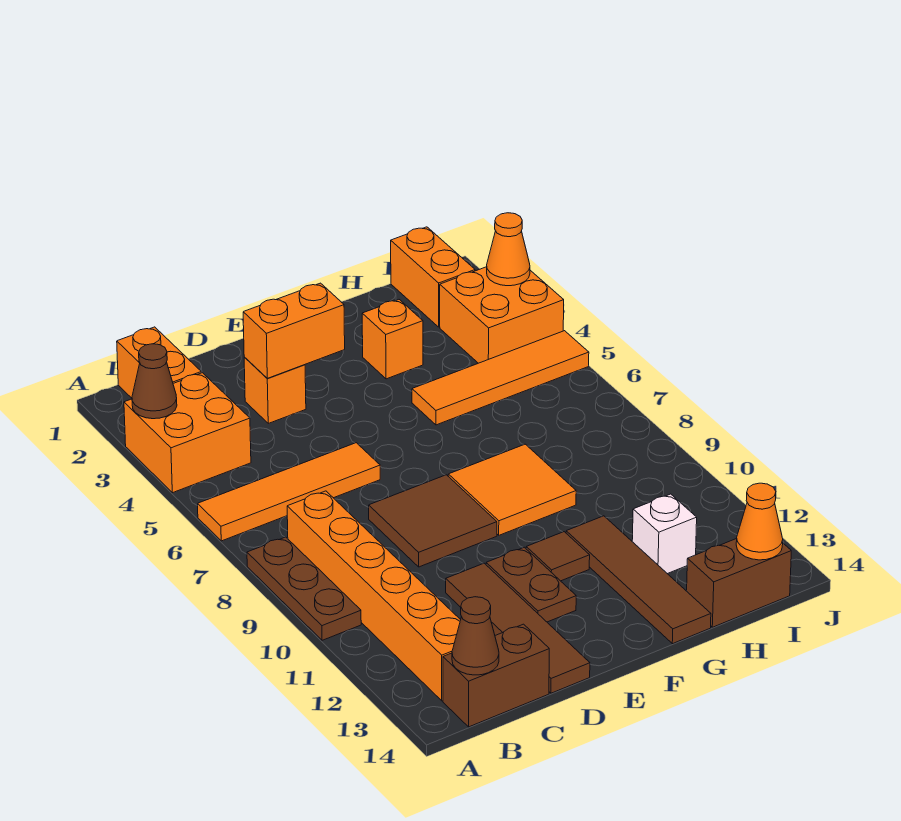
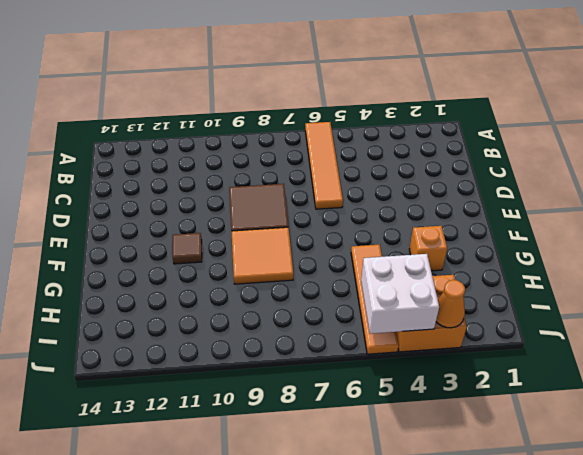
white 2x2 brick [361,254,439,334] -> none
none -> orange 2x2 brick [124,373,251,493]
none -> brown 1x3 plate [247,537,361,640]
none -> orange 1x2 brick [117,327,201,398]

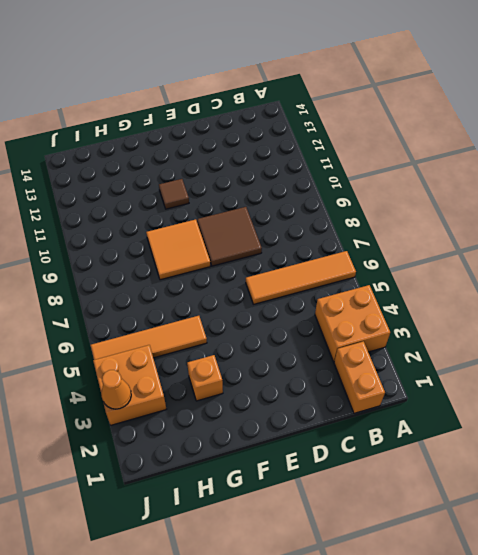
none -> brown 1x3 plate [247,537,361,640]
none -> orange 1x6 brick [287,491,461,701]
none -> brown 1x2 brick [443,624,549,727]

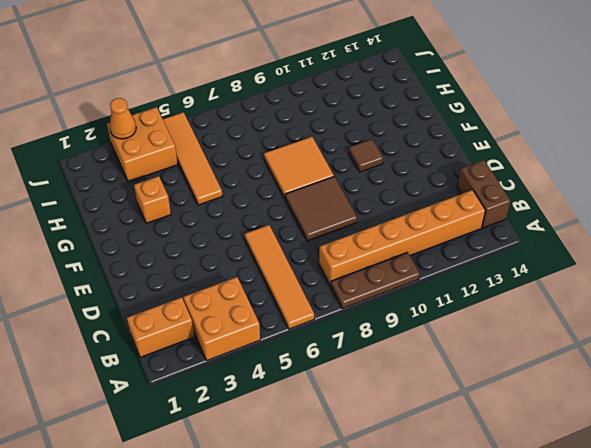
none -> orange 1x1 brick [244,357,306,423]
none -> brown 1x4 tile [446,563,590,693]
none -> brown 1x2 plate [486,547,576,622]

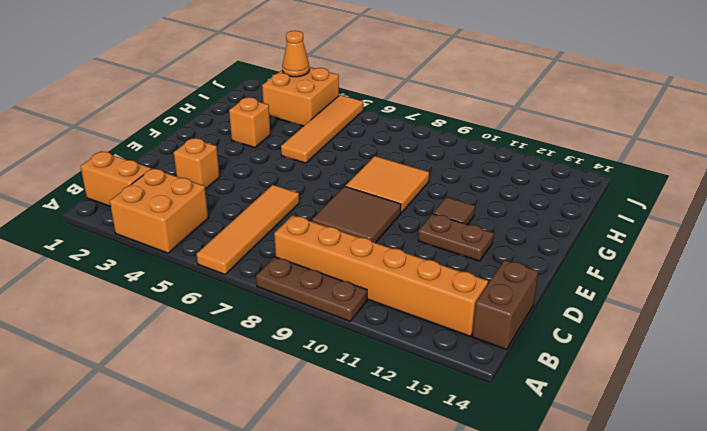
none -> brown 1x4 tile [446,563,590,693]
none -> brown 1x4 tile [566,516,711,644]
none -> white 1x1 brick [632,494,697,574]

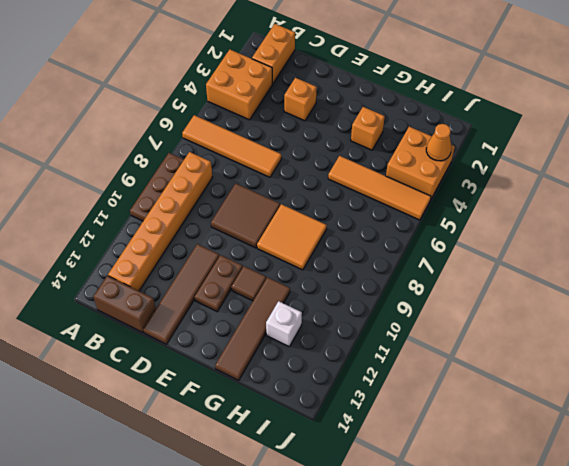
none -> brown 1x2 brick [687,539,791,627]
none -> orange 1x2 brick [391,227,475,327]
none -> brown 1x1 cone [132,344,177,419]

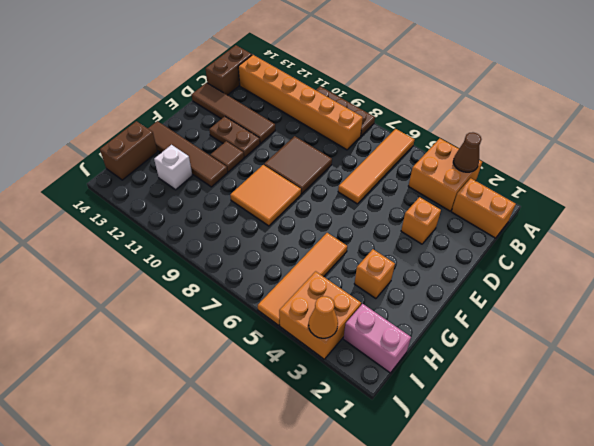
pink 1x2 brick [343,304,411,373] -> orange 1x2 brick [391,227,475,327]
none -> brown 1x1 cone [452,597,499,675]
none -> orange 1x2 brick [243,283,345,378]
none -> orange 1x1 cone [736,483,783,560]

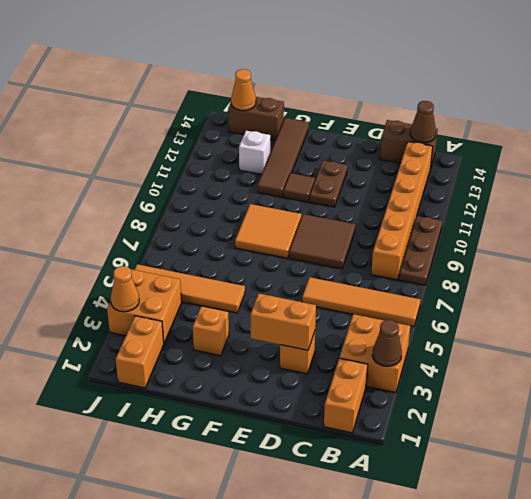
none -> brown 1x4 tile [446,563,590,693]

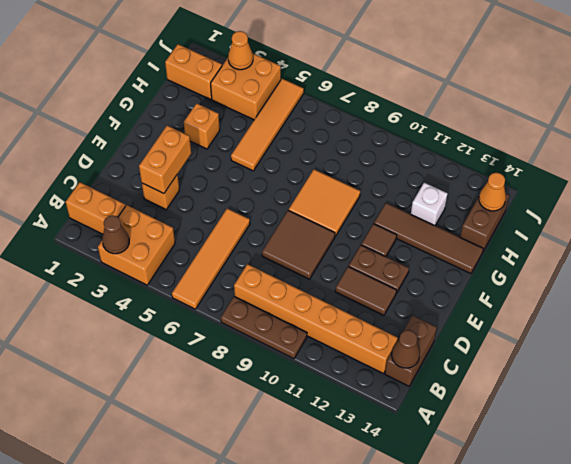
brown 1x2 tile [335,267,397,316] -> brown 1x4 tile [446,563,590,693]

